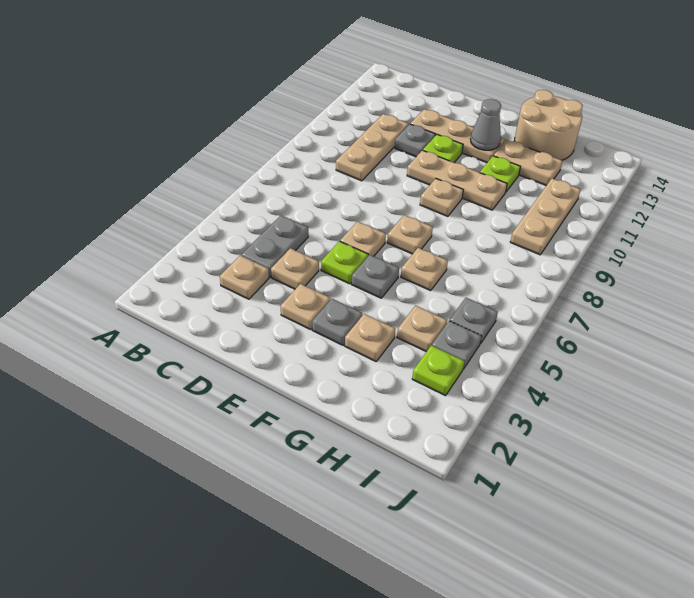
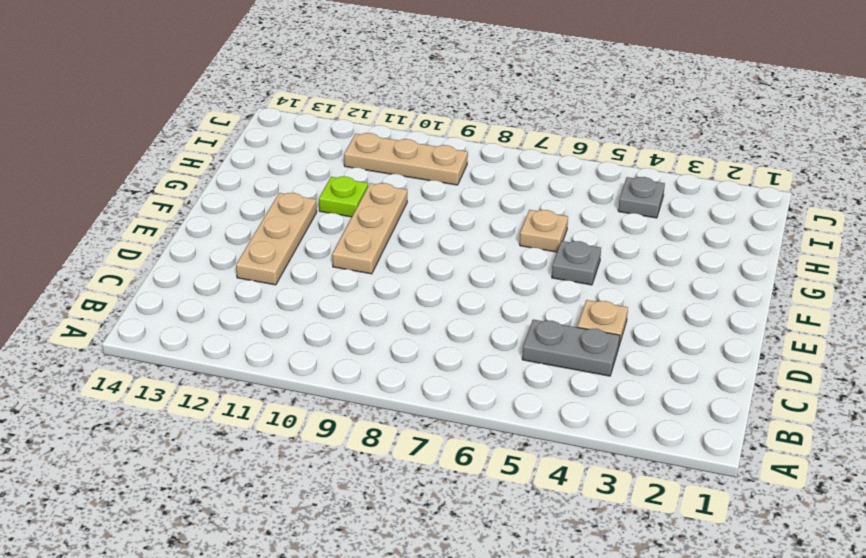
none -> tan 1x1 plate [220,256,269,299]
none -> tan 1x3 plate [336,114,408,181]
none -> grey 1x1 plate [395,124,435,157]

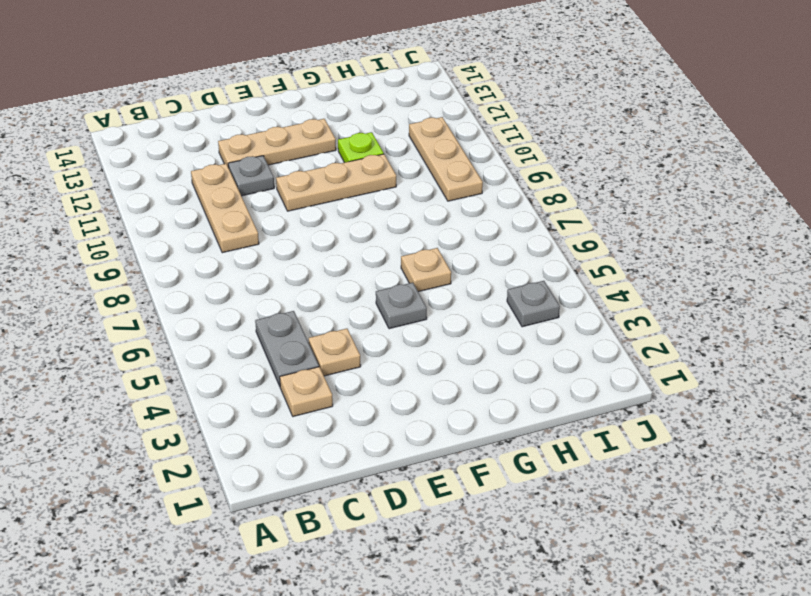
none -> tan 1x1 plate [281,284,330,330]
none -> lime 1x1 plate [321,241,368,284]
none -> tan 1x1 plate [340,221,386,256]

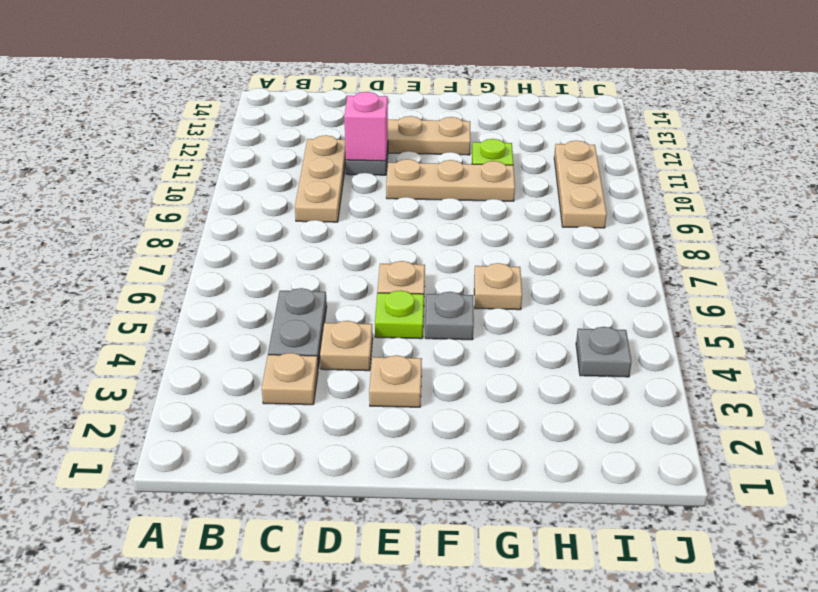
pink 1x1 brick [344,92,388,161] -> none
none -> lime 1x1 plate [423,134,463,162]
none -> grey 1x1 plate [312,299,362,345]
none -> tan 1x1 plate [387,215,433,254]

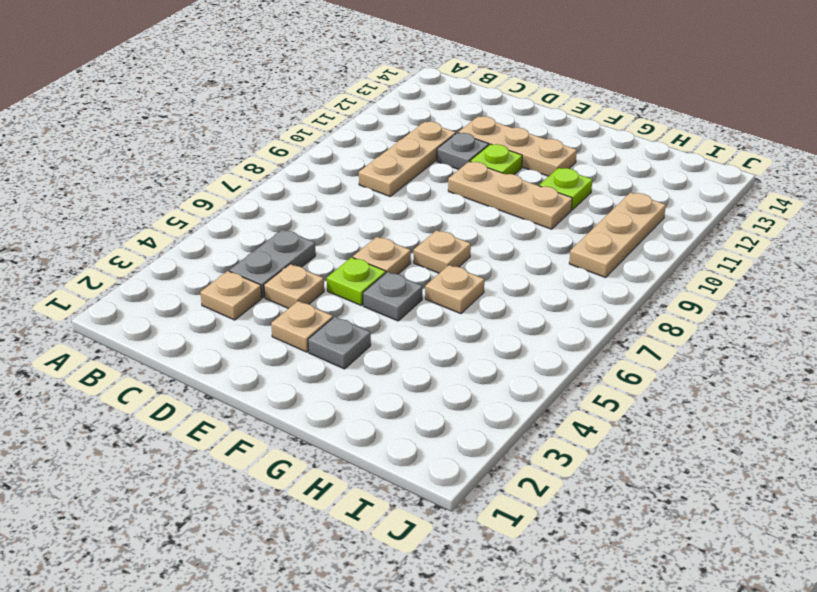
none -> tan 1x1 plate [420,179,463,216]
none -> tan 1x1 plate [345,314,395,361]
none -> tan 1x2 plate [494,140,562,186]

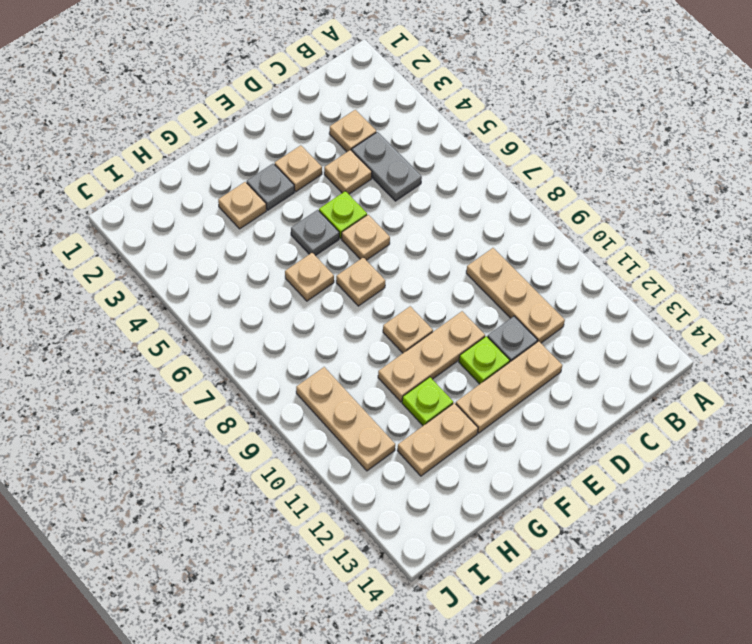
none -> tan 2x2 round brick [515,90,583,160]
none -> tan 1x1 plate [397,306,447,352]
none -> lime 1x1 plate [412,345,464,396]

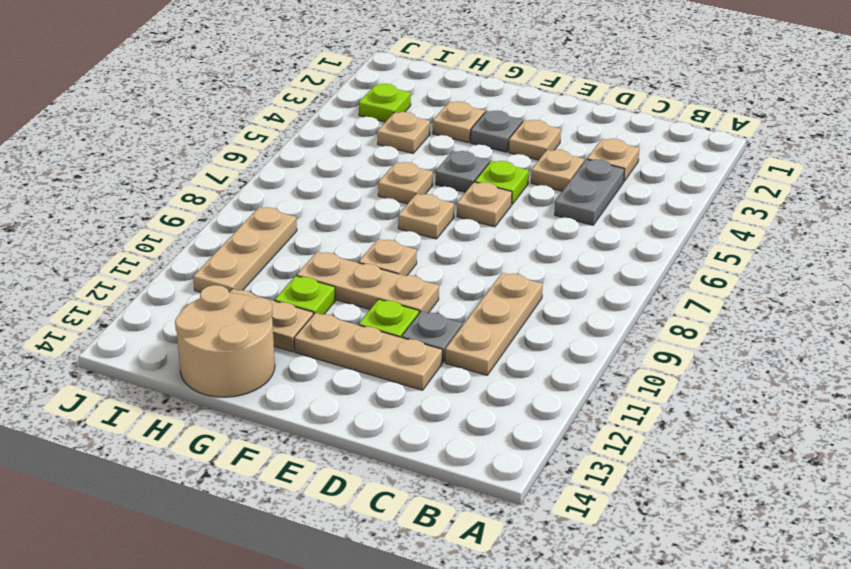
none -> grey 1x1 plate [432,321,482,369]
none -> grey 1x1 plate [450,298,498,344]
none -> grey 1x1 cone [471,99,501,150]

